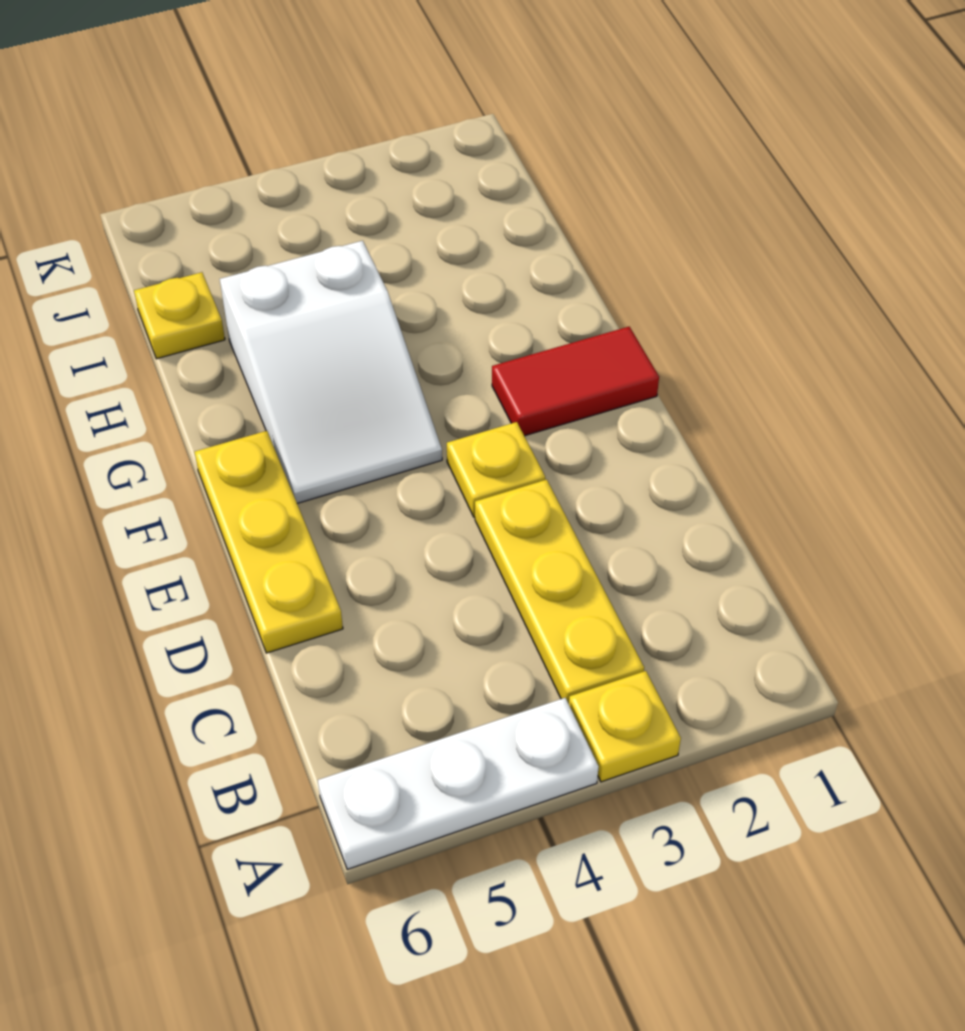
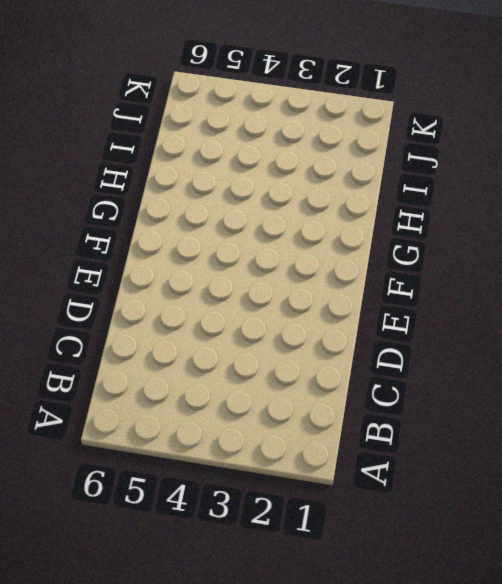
none -> yellow 1x1 plate [569,671,681,782]
none -> white 1x3 plate [318,698,599,869]

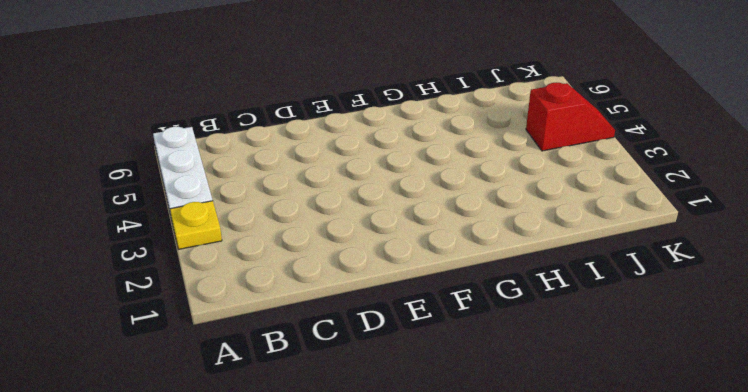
red 1x2 slope [526,83,615,151] -> none
none -> yellow 1x3 plate [475,480,644,704]
none -> yellow 1x3 plate [195,431,343,653]

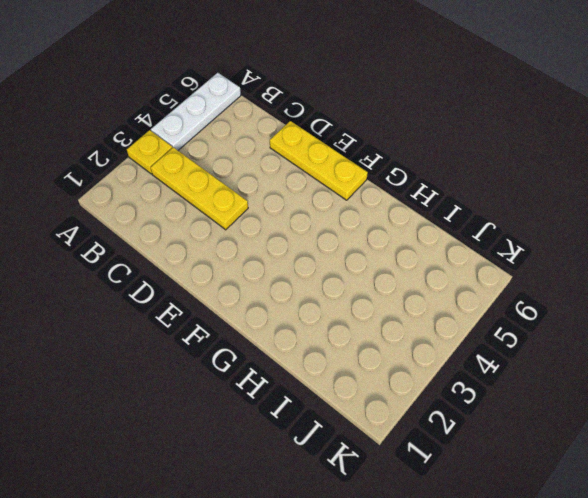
none -> yellow 1x1 plate [447,422,545,517]
none -> red 1x2 tile [492,327,659,436]

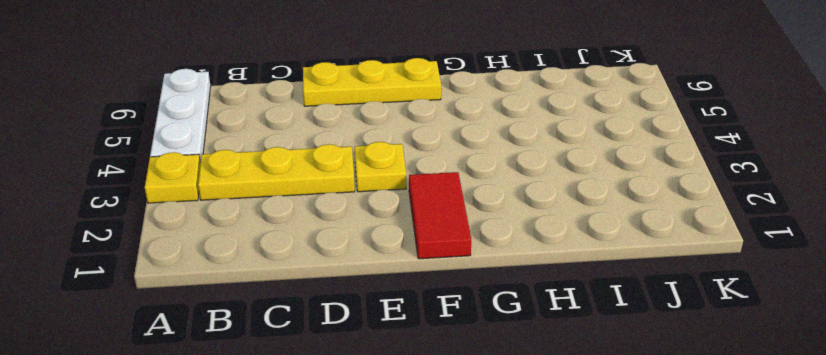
none -> white 2x3 slope [220,241,442,503]
none -> yellow 1x1 plate [134,272,225,359]

